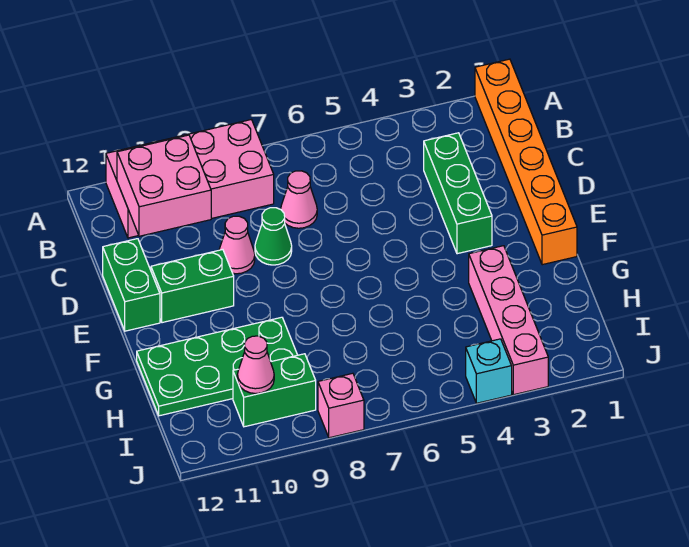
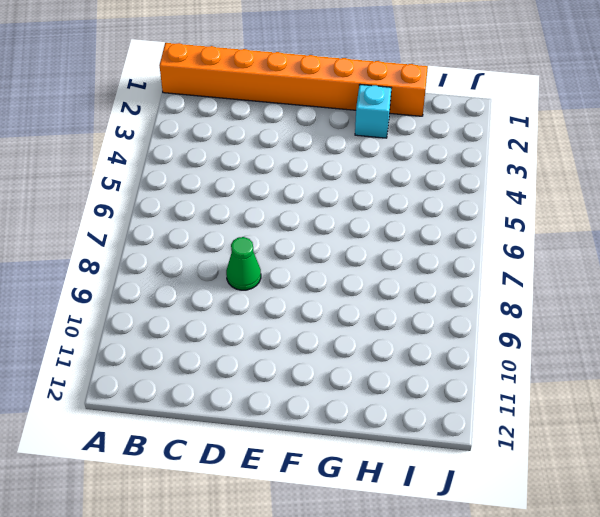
orange 1x8 brick [160,43,428,116] -> orange 1x6 brick [475,59,577,265]
cyan 1x1 brick [355,85,391,138] -> cyan 1x1 brick moved to [466,339,512,403]
none -> pink 2x4 brick [106,120,274,238]
none -> green 1x3 brick [424,133,492,254]
none -> pink 1x1 cone [281,171,317,228]

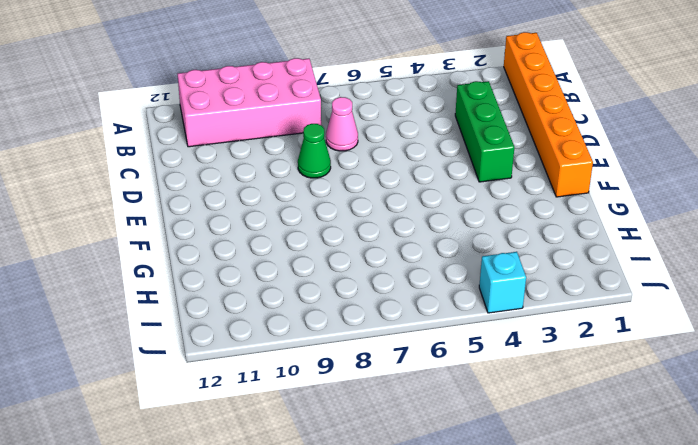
none -> pink 1x1 cone [219,216,255,274]
none -> green 1x2 brick [103,239,160,331]
none -> green 1x2 brick [151,250,234,323]

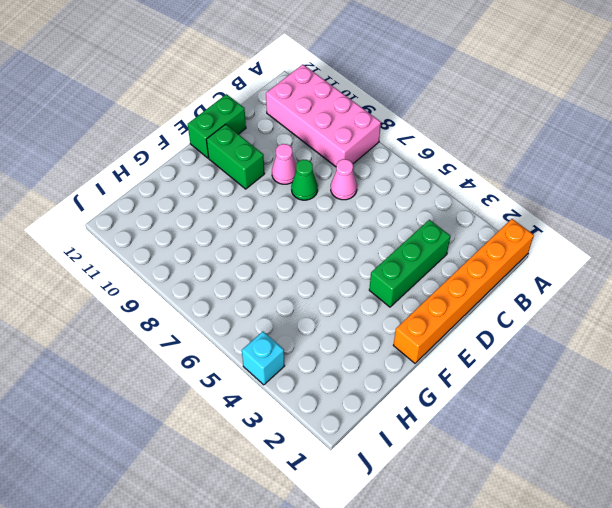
none -> pink 1x4 brick [469,246,548,395]
none -> green 2x4 plate [137,317,297,416]
none -> green 1x2 brick [233,354,316,427]

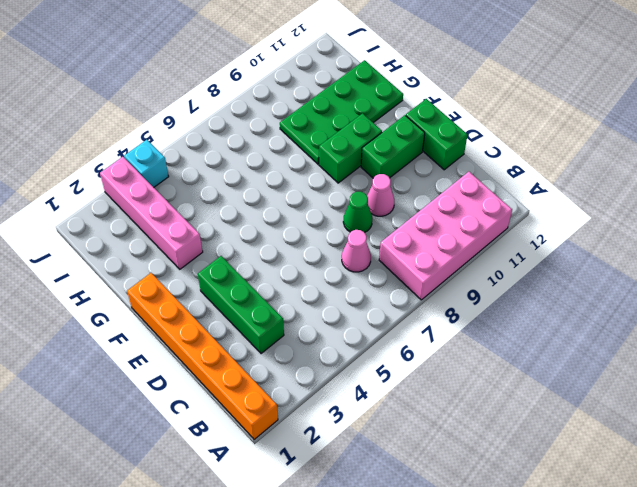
green 1x2 brick [319,113,382,183] -> green 1x2 brick moved to [233,354,316,427]
none -> pink 1x1 brick [318,373,364,438]
none -> pink 2x2 brick [117,135,211,236]
none -> pink 1x1 cone [237,336,274,394]

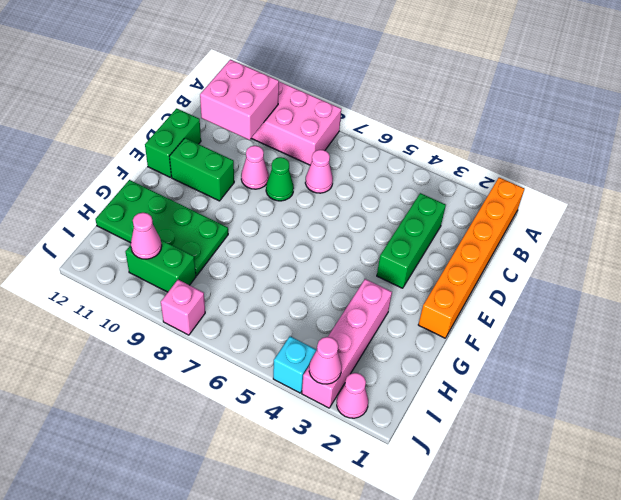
pink 1x1 cone [337,373,368,418] -> none
pink 1x1 cone [309,337,342,384] -> none

